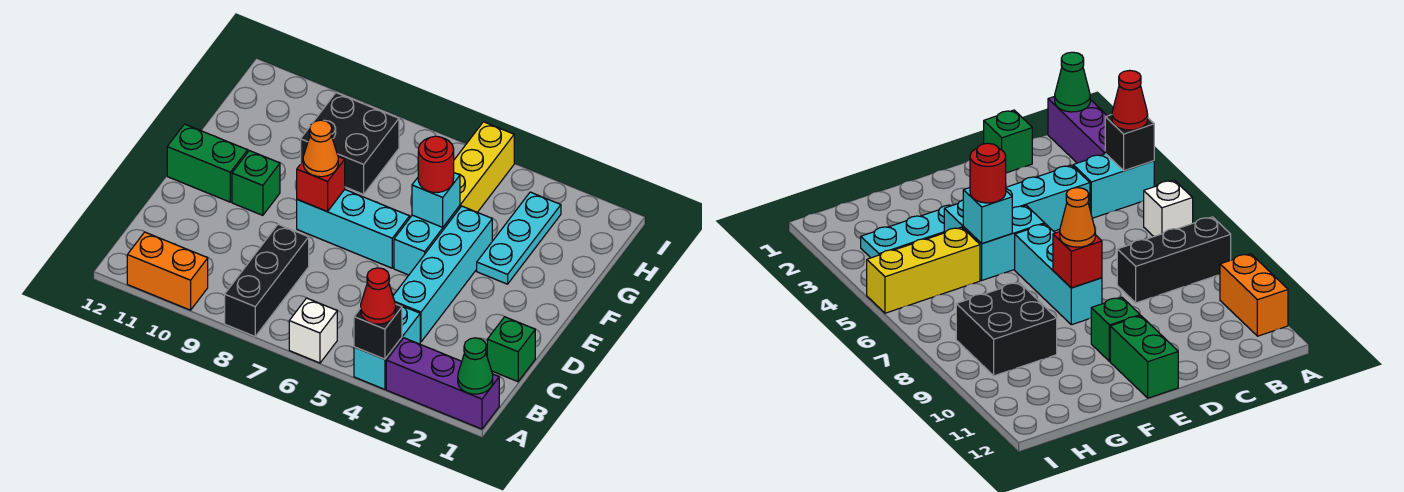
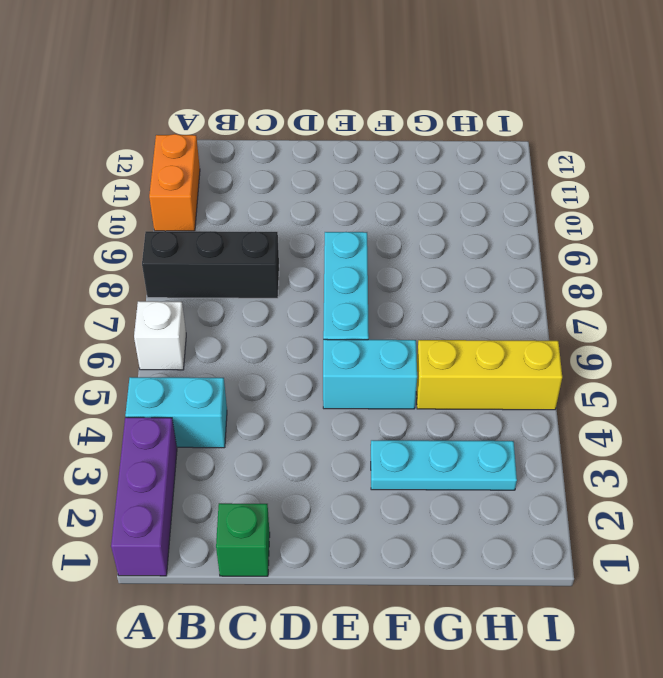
none -> cyan 1x4 brick [393,206,492,342]
none -> green 1x1 brick [232,151,280,215]
none -> green 1x2 brick [167,124,248,202]

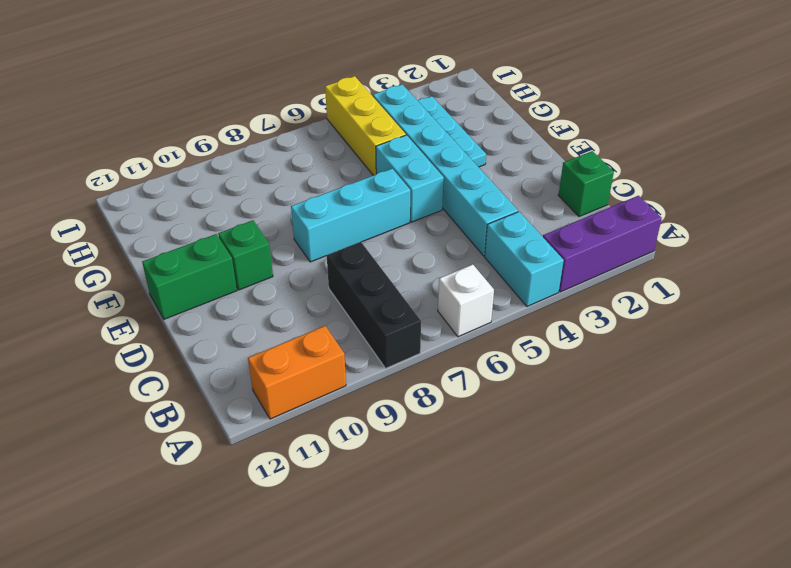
cyan 1x6 brick [373,84,518,256] -> cyan 1x4 brick [393,206,492,342]
none -> black 2x2 brick [301,93,399,194]
none -> green 1x1 cone [458,338,493,394]
none -> black 1x1 brick [354,304,402,359]

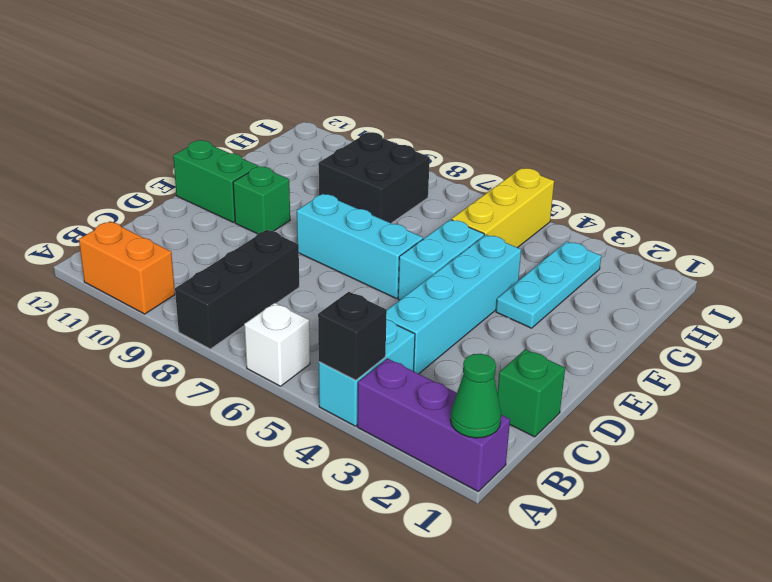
none -> red 1x1 brick [297,157,345,211]
none -> cyan 1x1 brick [412,173,460,227]
none -> red 1x1 cone [361,268,396,324]

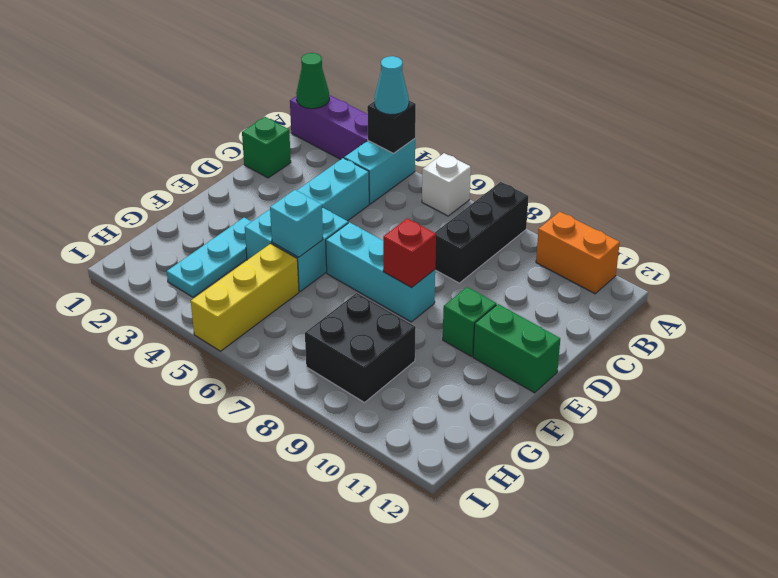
cyan 1x1 cone [375,56,409,115] -> red 1x1 cone [361,268,396,324]
none -> orange 1x1 cone [303,120,338,177]
none -> red 1x1 round brick [418,136,454,193]

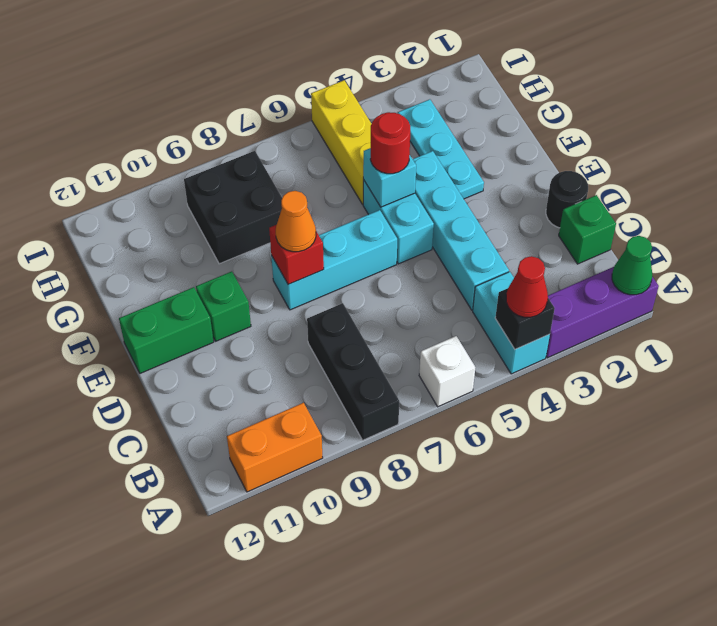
black 1x1 round brick [546,171,588,228] -> none

